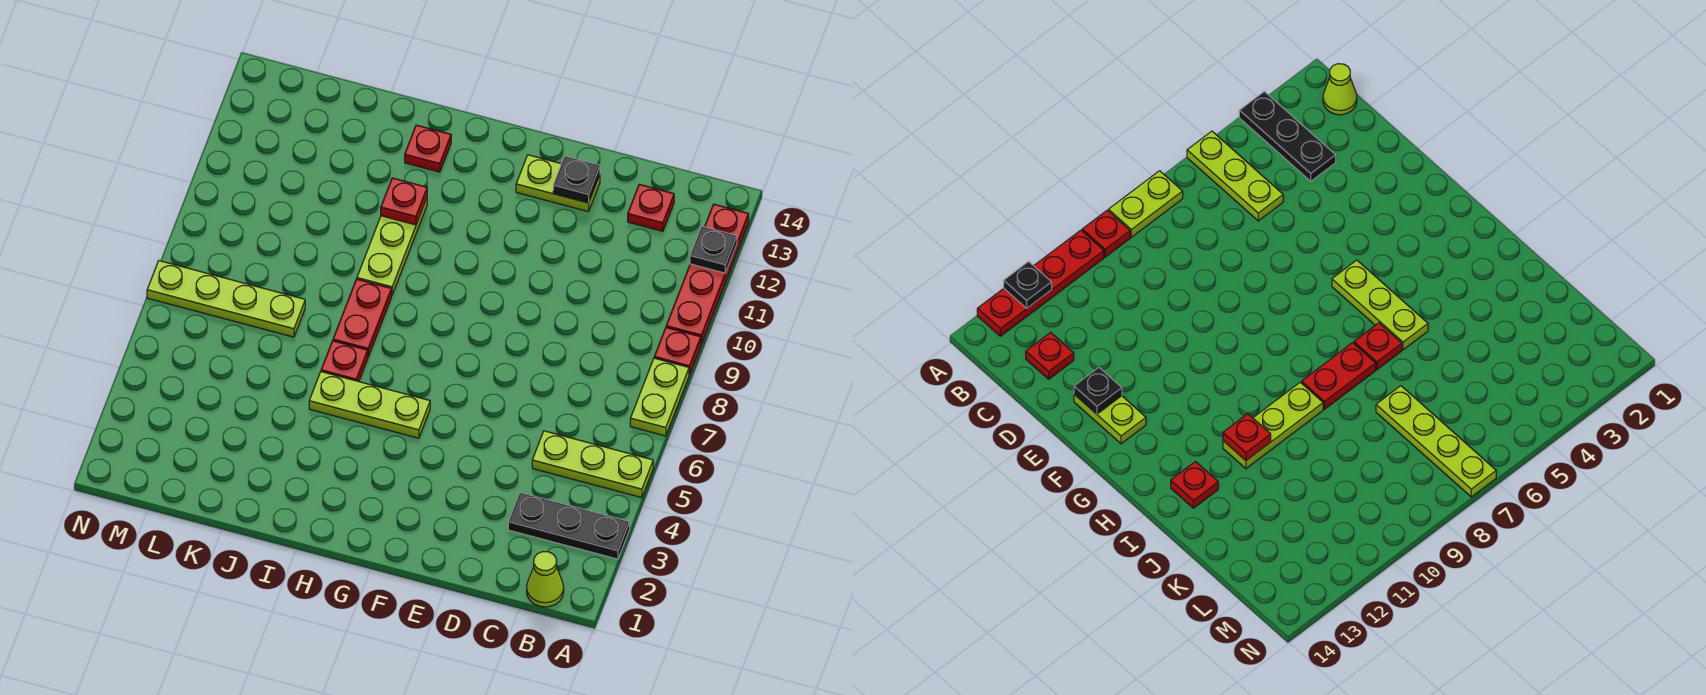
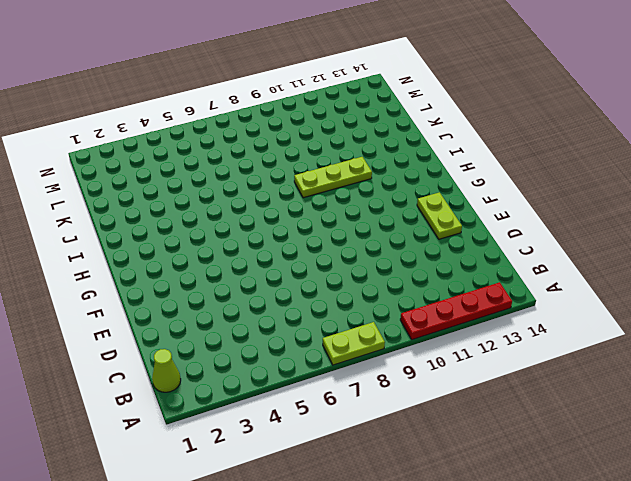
none -> black 1x3 plate [508,493,630,559]
none -> lime 1x3 plate [532,431,653,498]
none -> red 1x1 plate [654,327,701,374]

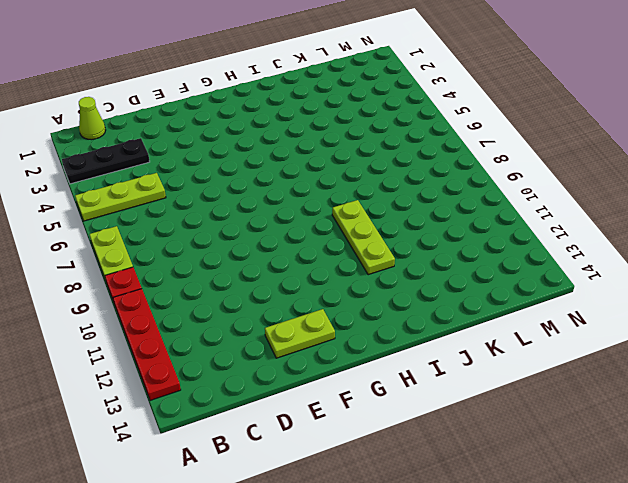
none -> red 1x1 plate [628,184,674,231]
none -> lime 1x3 plate [309,372,430,438]
none -> red 1x1 plate [321,341,368,382]

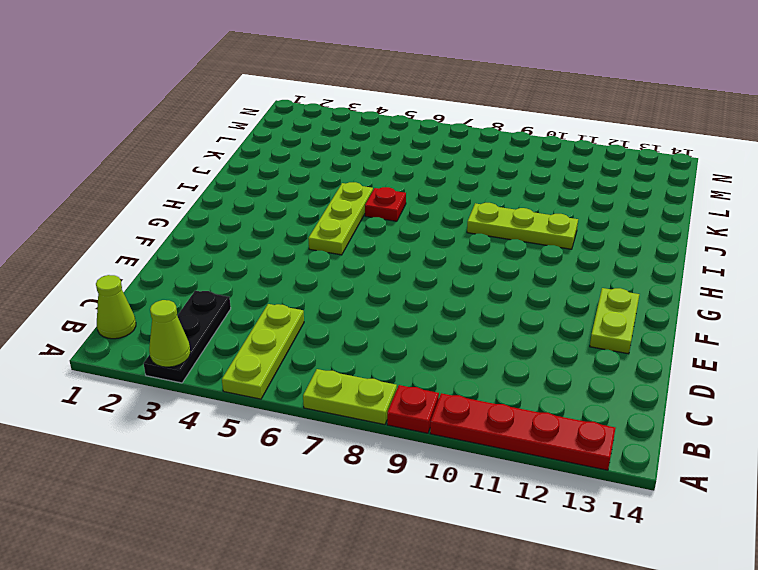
lime 1x1 cone [149,300,190,367] -> none
none -> red 1x1 plate [628,184,674,231]
none -> red 1x2 plate [333,279,392,357]
none -> red 1x1 plate [405,125,451,172]

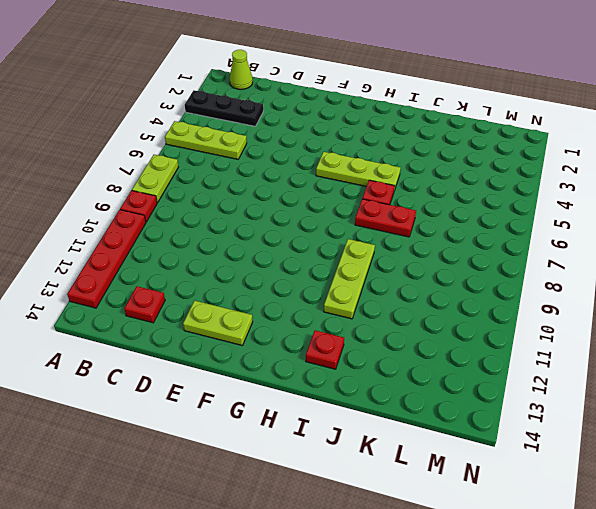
red 1x2 plate [355,199,416,237] -> red 1x2 plate turned to [333,279,392,357]
none -> lime 1x4 plate [147,261,305,337]
none -> black 1x1 plate [690,226,737,273]
none -> black 1x1 plate [553,156,600,203]

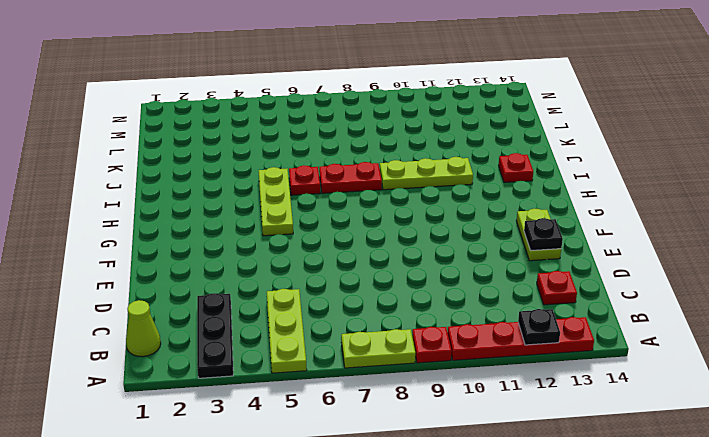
none -> lime 1x4 plate [147,261,305,337]
none -> red 1x1 plate [381,178,427,225]

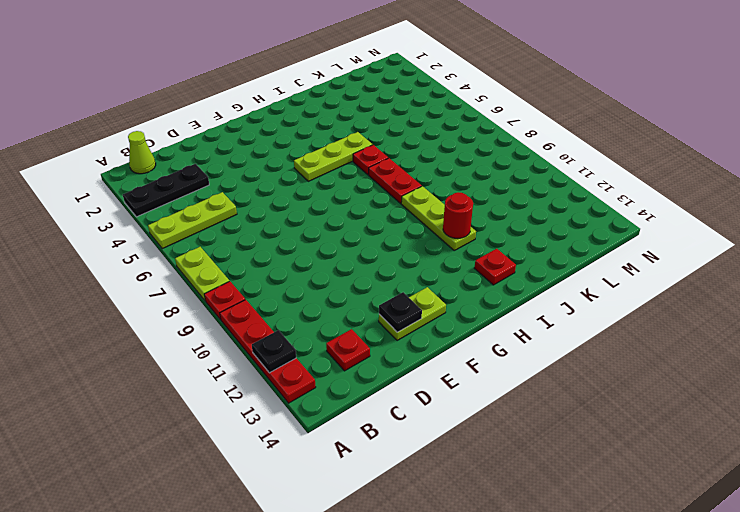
red 1x1 round brick [443,192,473,238] -> red 1x1 plate [381,178,427,225]
none -> lime 1x4 plate [147,261,305,337]

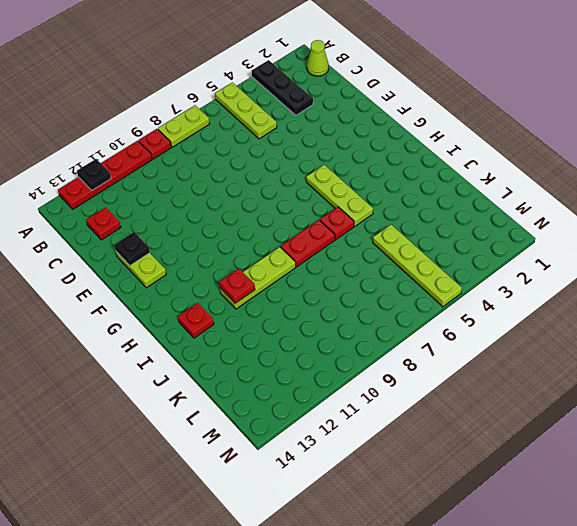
lime 1x4 plate [373,225,462,307] -> lime 1x4 plate moved to [147,261,305,337]

